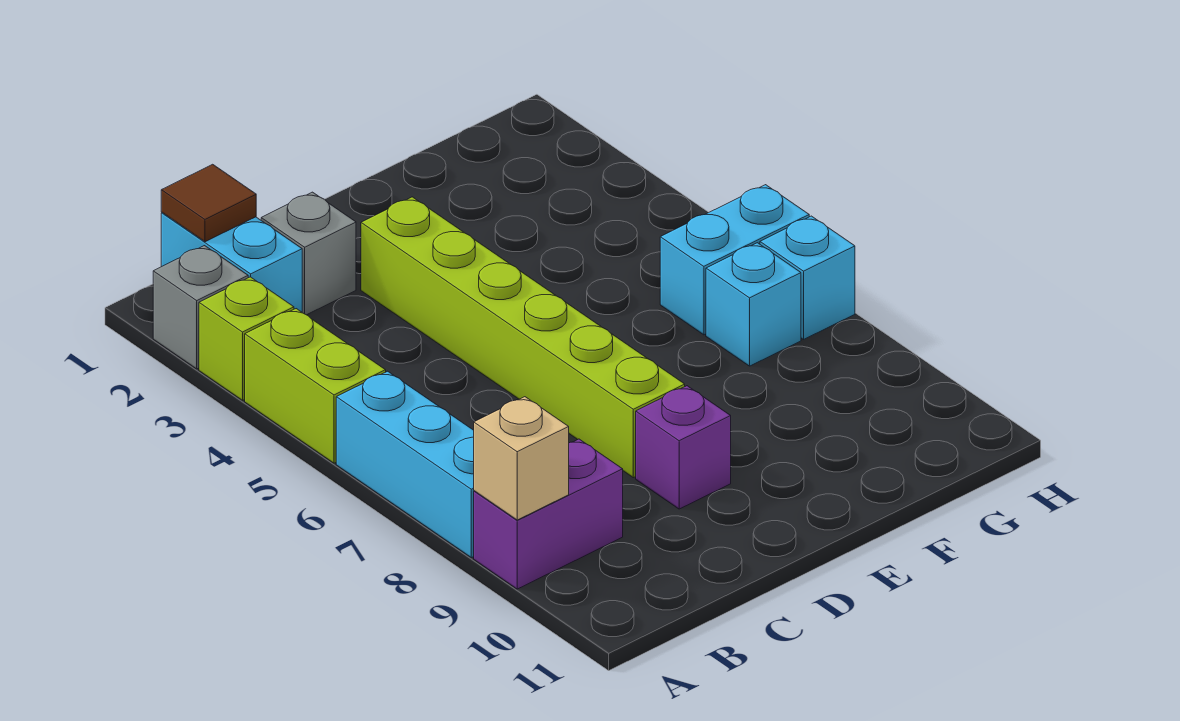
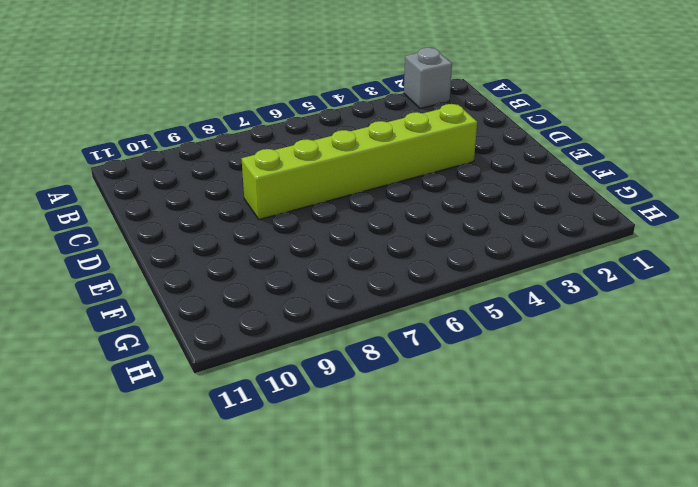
none -> lime 1x1 brick [199,277,294,400]
none -> lime 1x2 brick [245,309,386,463]
none -> cyan 1x3 brick [336,371,474,558]

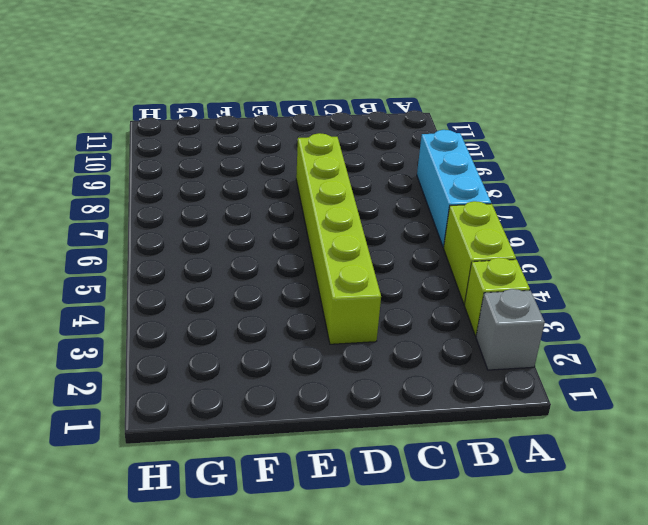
none -> purple 1x2 brick [474,439,623,589]
none -> cyan 1x2 brick [161,213,302,312]
none -> grey 1x1 brick [261,192,356,315]

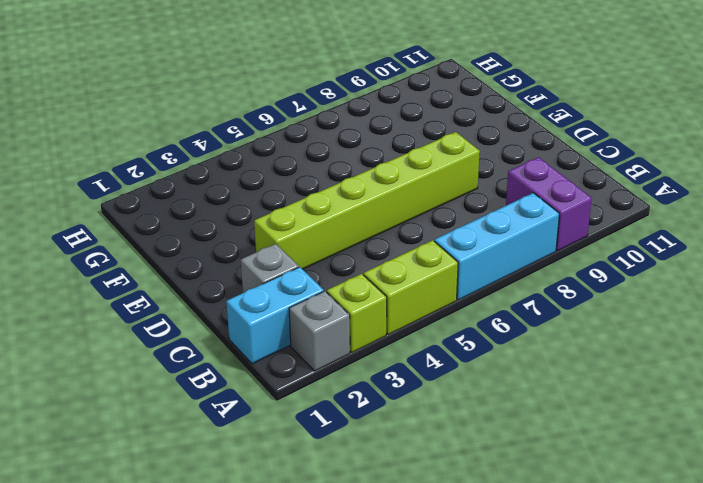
none -> purple 1x1 brick [636,386,731,509]
none -> cyan 1x2 brick [660,185,809,335]
none -> cyan 1x1 brick [706,243,801,366]

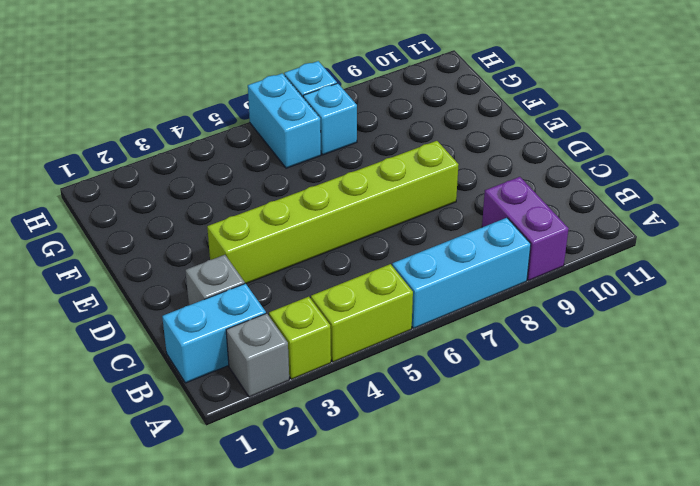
none -> purple 1x1 brick [636,386,731,509]
none -> tan 1x1 brick [474,397,569,520]
none -> brown 1x1 tile [161,164,256,242]

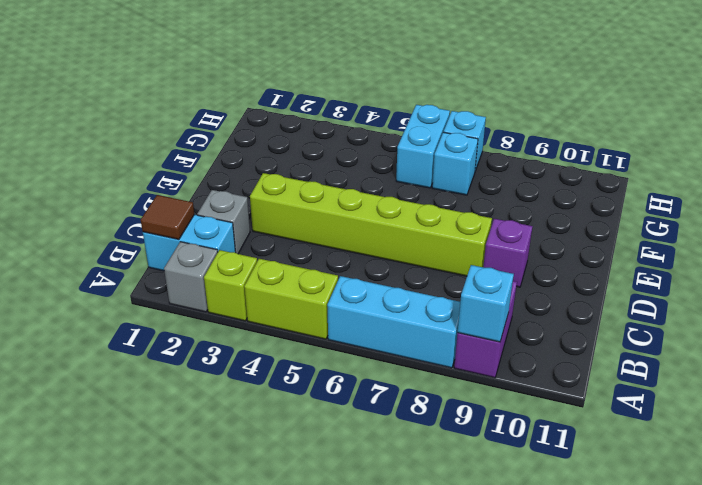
cyan 1x1 brick [458,265,514,342] -> tan 1x1 brick [474,397,569,520]

